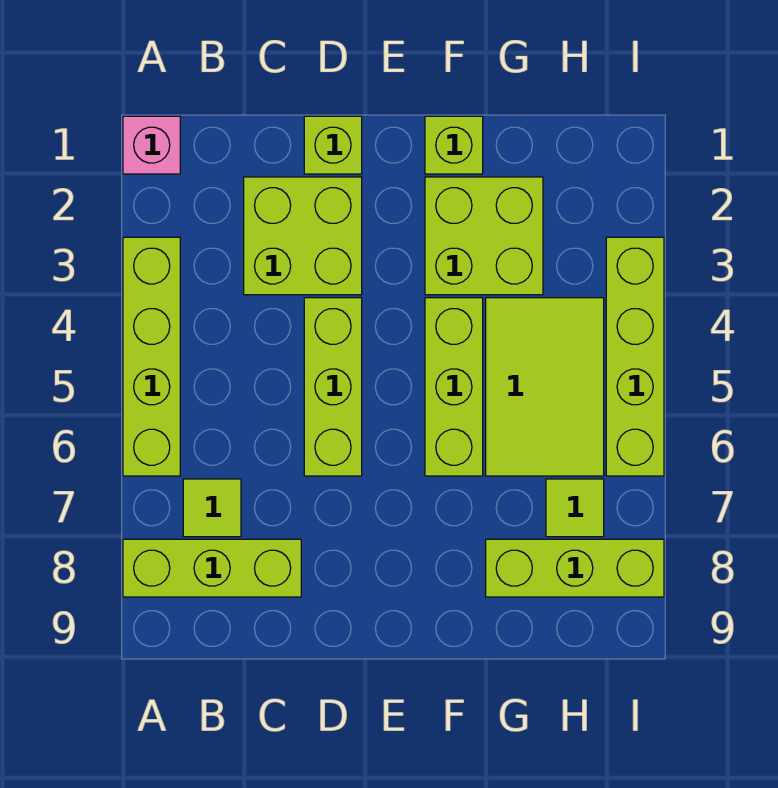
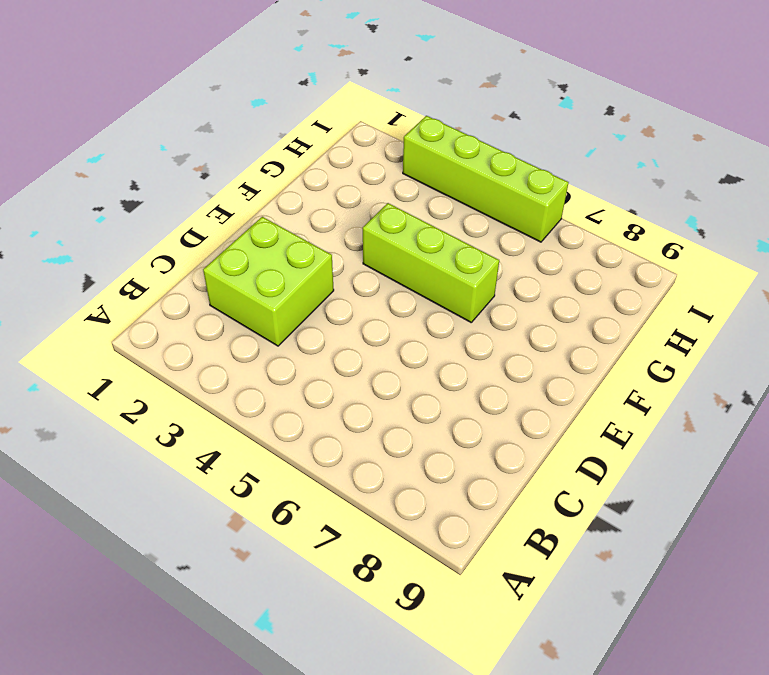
none -> pink 1x1 brick [123,116,180,174]
none -> lime 1x4 brick [123,237,180,476]
none -> lime 1x3 brick [123,539,301,597]

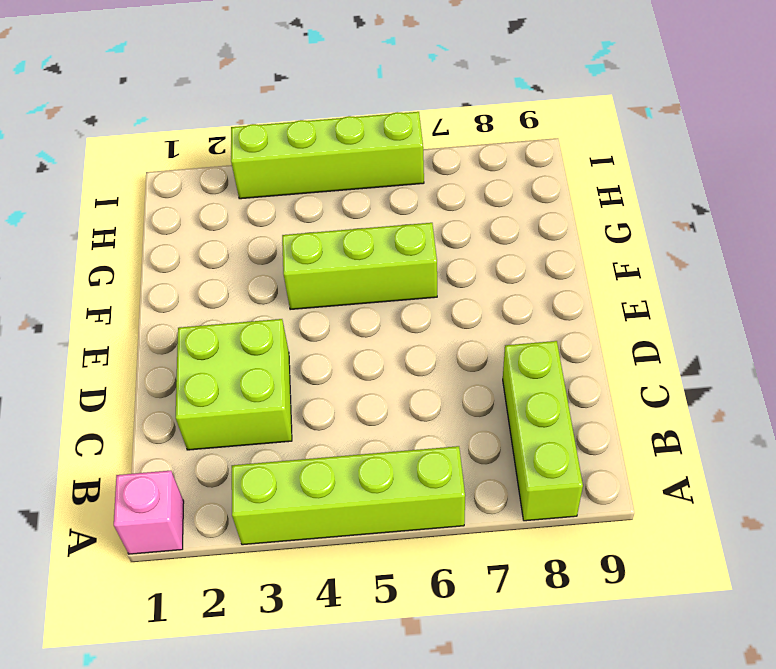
none -> lime 1x1 tile [183,479,241,537]
none -> lime 1x1 brick [304,116,362,174]
none -> lime 1x3 brick [304,298,362,476]

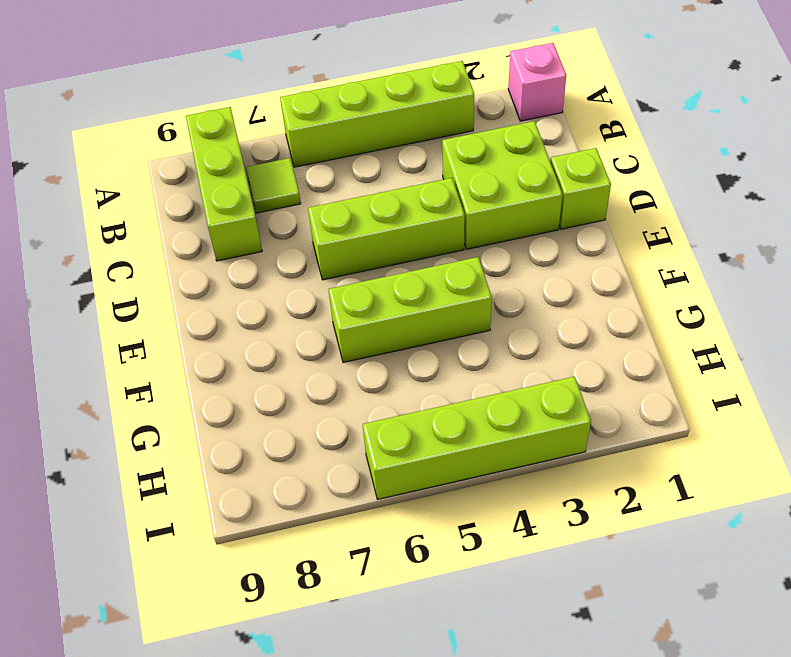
none -> lime 1x1 brick [425,116,483,174]
none -> lime 2x2 brick [425,177,543,295]
none -> lime 2x3 tile [486,298,604,476]

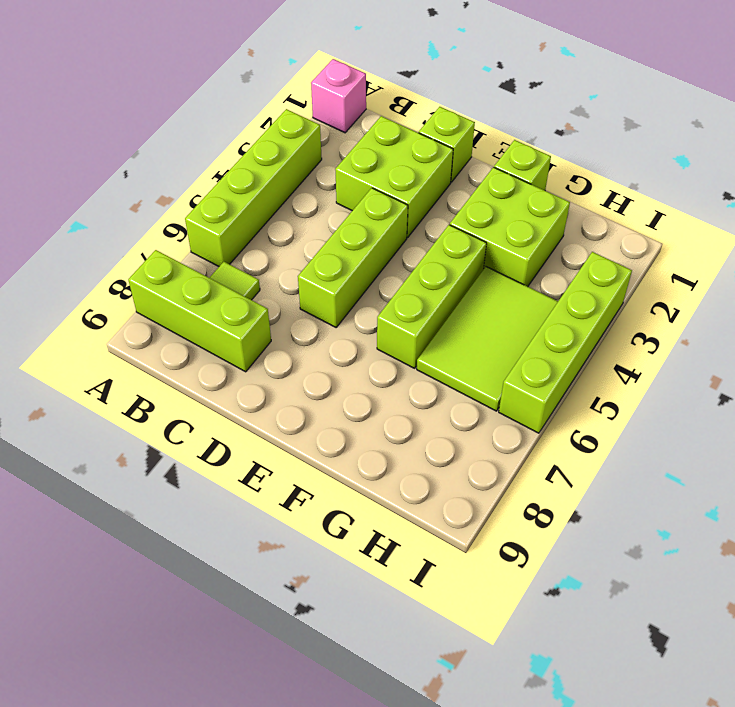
none -> lime 1x3 brick [486,539,664,597]
none -> lime 1x1 tile [546,479,604,537]

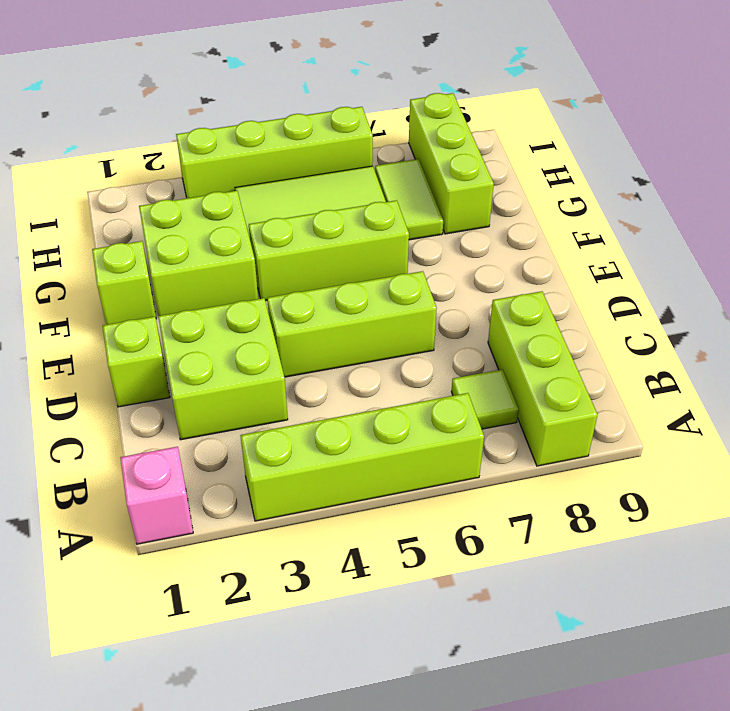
lime 1x2 tile [375,159,443,240] -> lime 1x1 tile [546,479,604,537]

